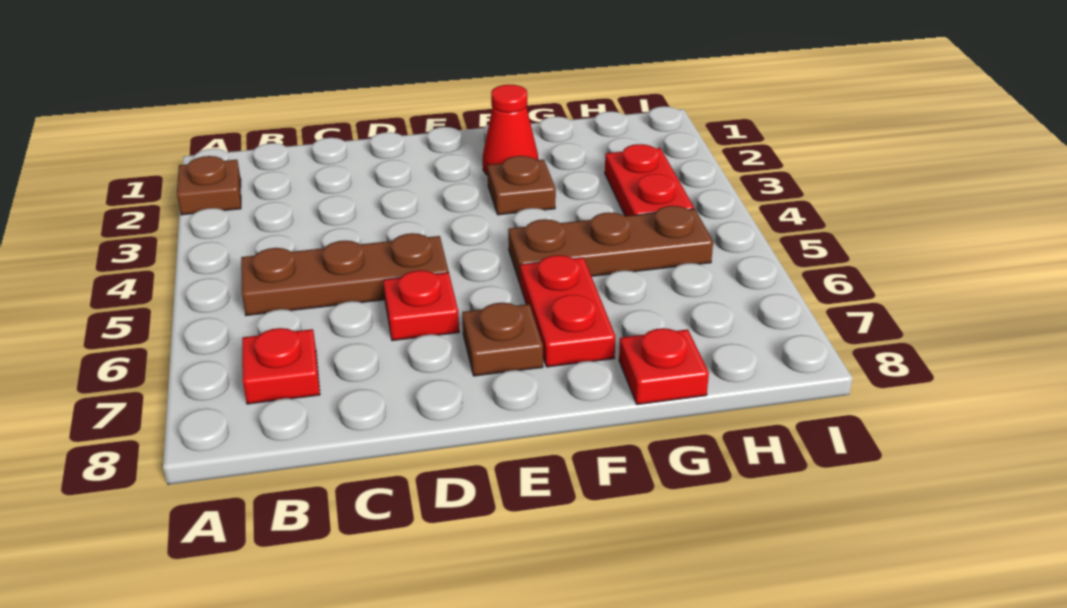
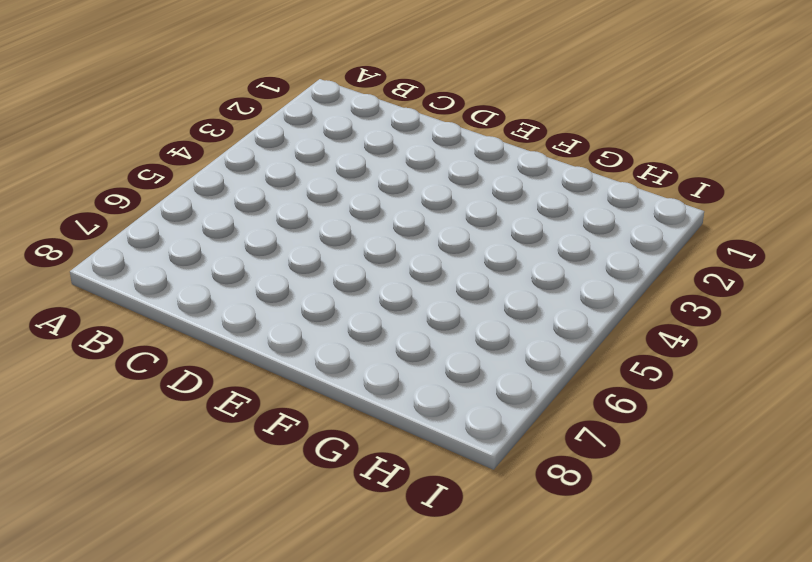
none -> brown 1x1 plate [177,156,241,215]
none -> brown 1x3 plate [241,233,449,316]

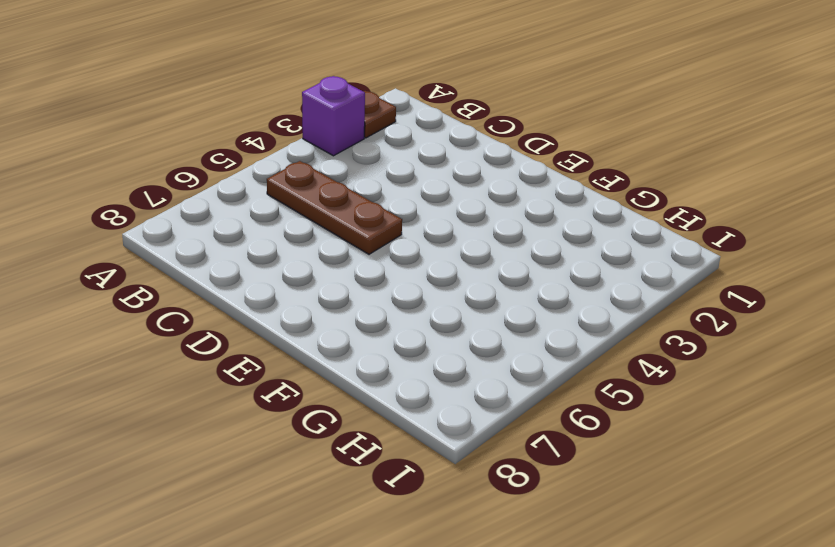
purple 1x1 brick [302,76,365,156] -> none
none -> red 1x1 plate [242,328,320,404]
none -> red 1x1 plate [383,270,459,341]

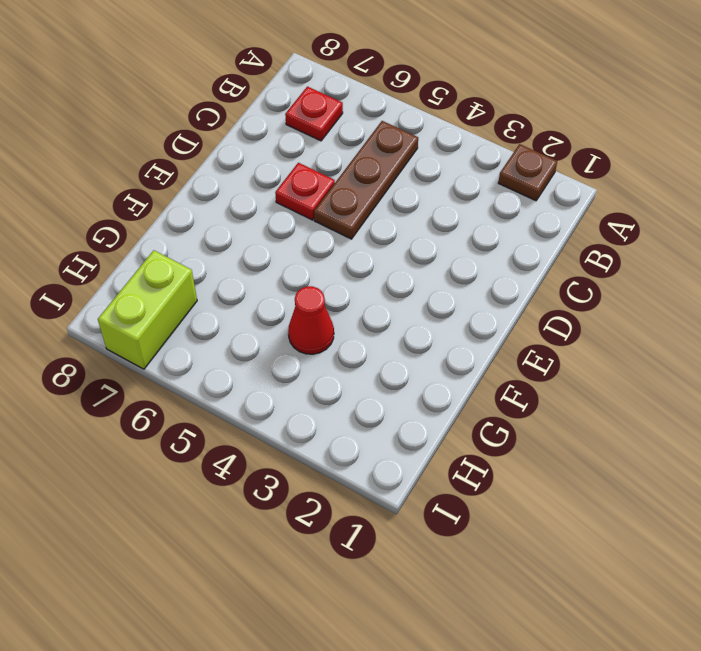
red 1x1 cone [288,286,334,354] -> red 1x1 cone moved to [483,85,538,175]
lime 1x2 brick [98,250,197,369] -> none
none -> brown 1x1 plate [462,303,543,376]
none -> brown 1x1 plate [487,156,556,215]

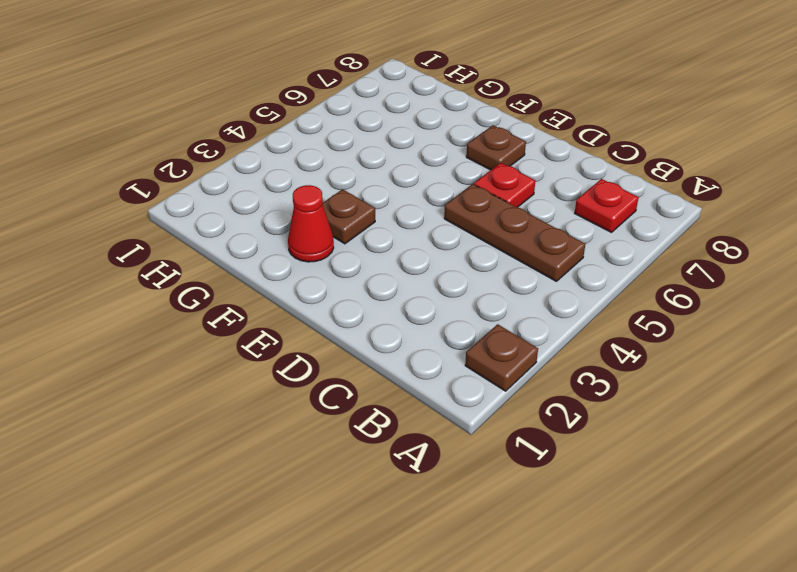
none -> brown 1x3 plate [508,206,713,283]
none -> red 1x2 plate [520,255,616,367]

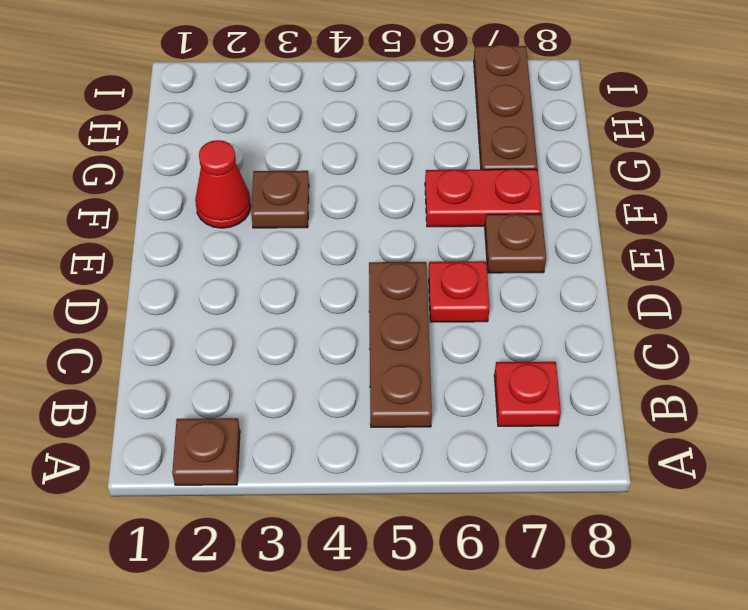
brown 1x3 plate [474,45,537,170] -> brown 1x3 plate moved to [508,206,713,283]
none -> red 1x1 plate [619,328,709,404]
none -> red 1x2 plate [605,144,694,216]

